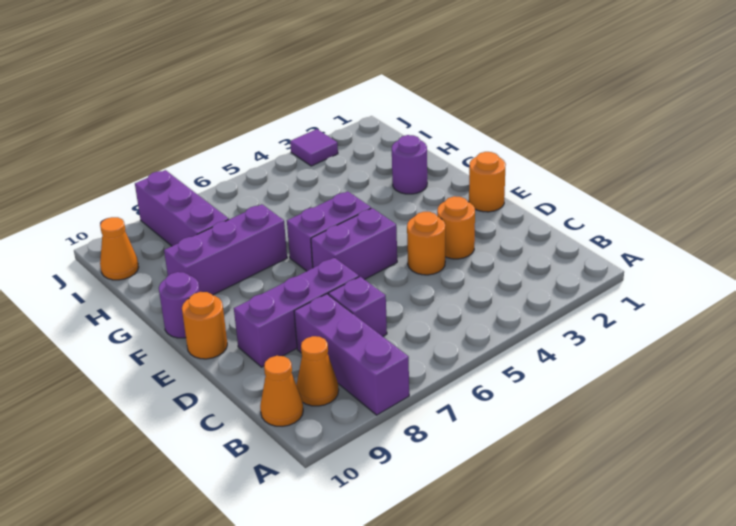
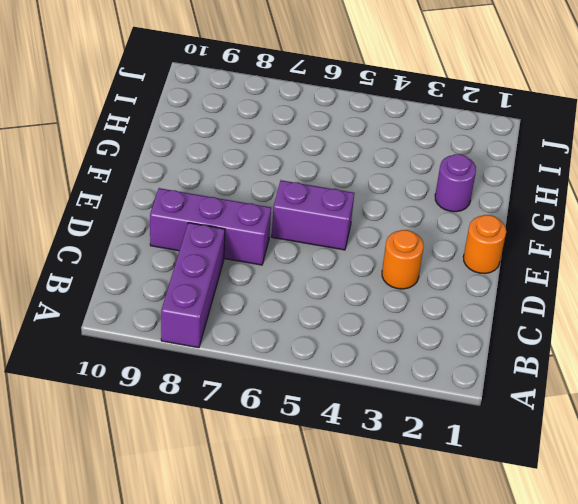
none -> orange 1x1 cone [296,336,339,406]
none -> orange 1x1 cone [260,356,303,426]
none -> purple 1x1 brick [328,277,387,336]

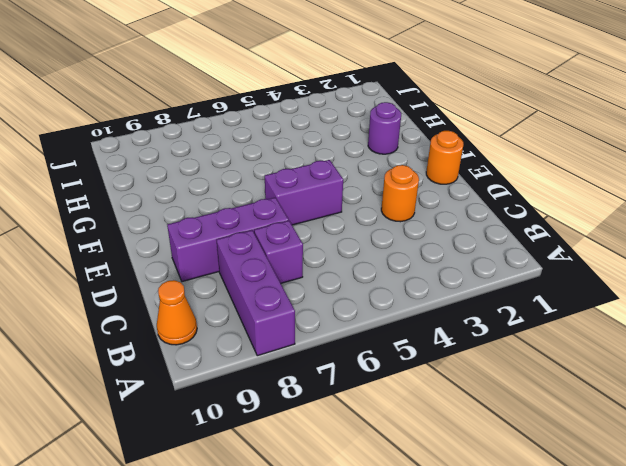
none -> orange 1x1 cone [296,336,339,406]
none -> orange 1x1 round brick [407,212,445,275]
none -> orange 1x1 round brick [182,292,227,359]

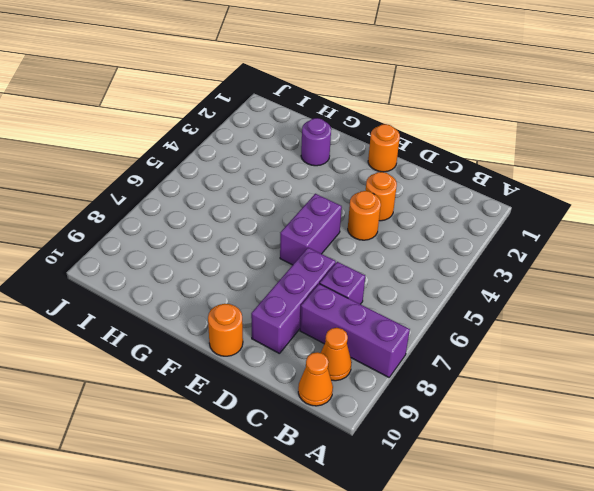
none -> purple 1x2 brick [287,191,371,271]
none -> purple 1x1 round brick [159,272,200,338]
none -> purple 1x3 brick [164,204,287,295]

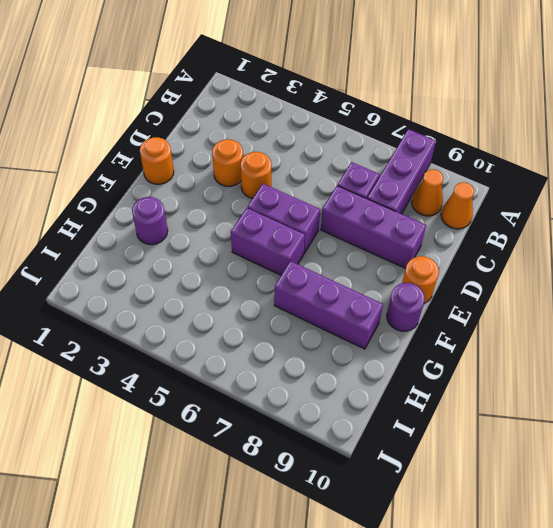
none -> purple 1x3 brick [135,170,229,246]
none -> orange 1x1 cone [100,217,139,280]
none -> purple 1x1 tile [290,129,338,166]

